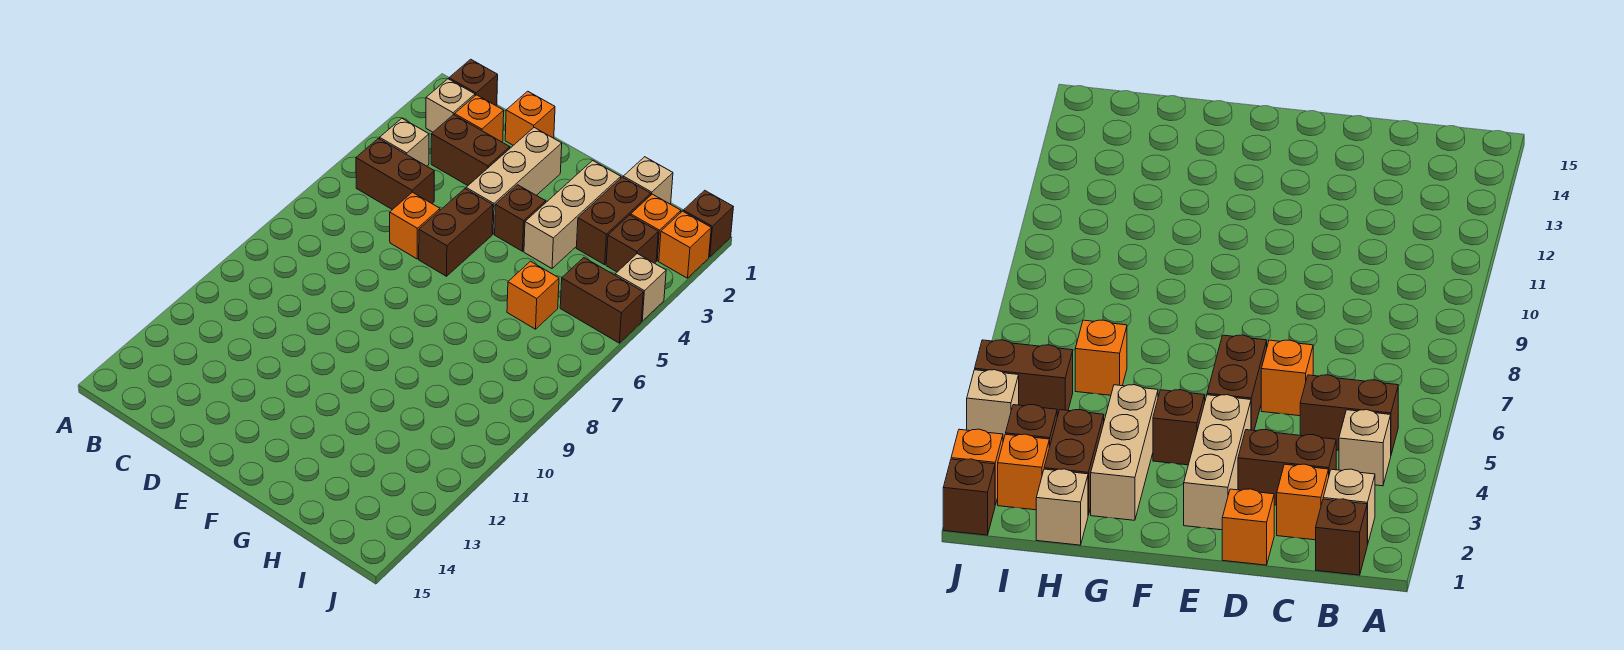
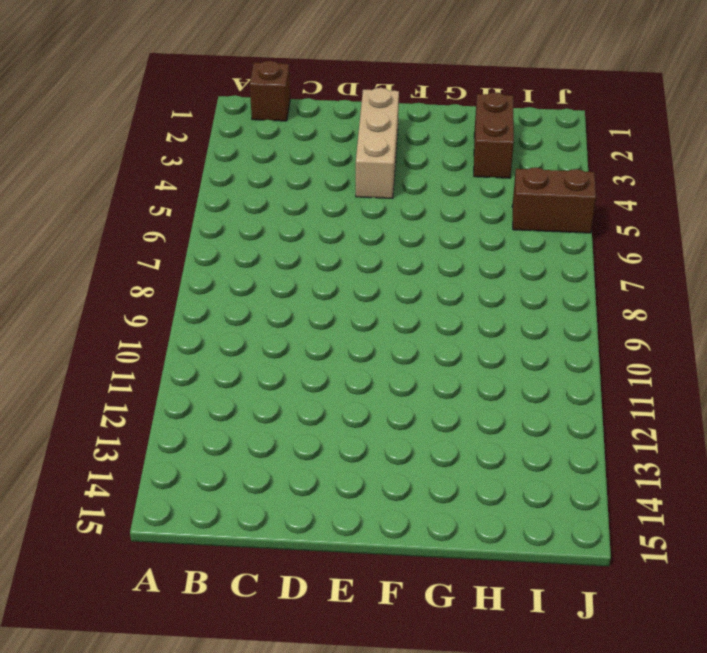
none -> tan 1x1 brick [426,79,475,132]
none -> tan 1x1 brick [380,119,429,166]
none -> brown 1x2 brick [356,139,434,210]

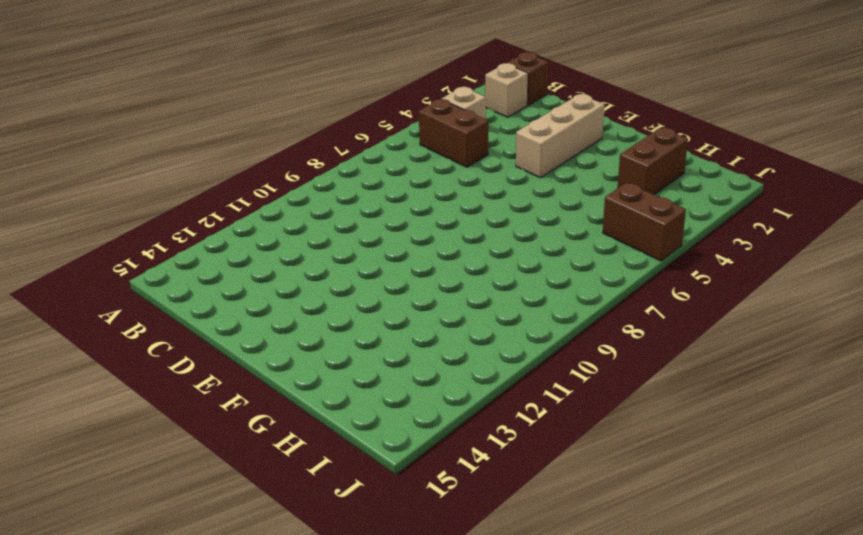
none -> orange 1x1 brick [455,95,504,142]
none -> brown 1x2 brick [431,115,510,185]
none -> orange 1x1 brick [505,91,555,145]

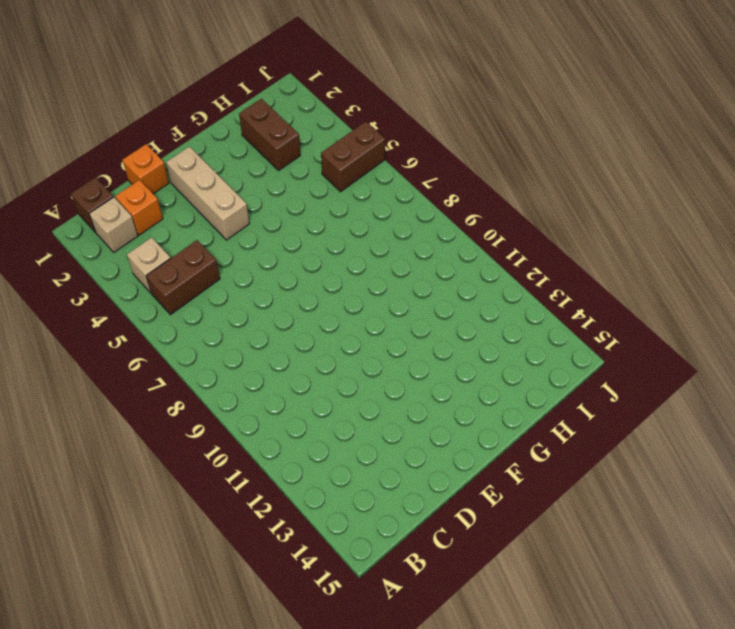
none -> brown 1x2 brick [431,115,510,185]
none -> orange 1x1 brick [390,192,440,259]
none -> brown 1x2 brick [419,189,493,276]

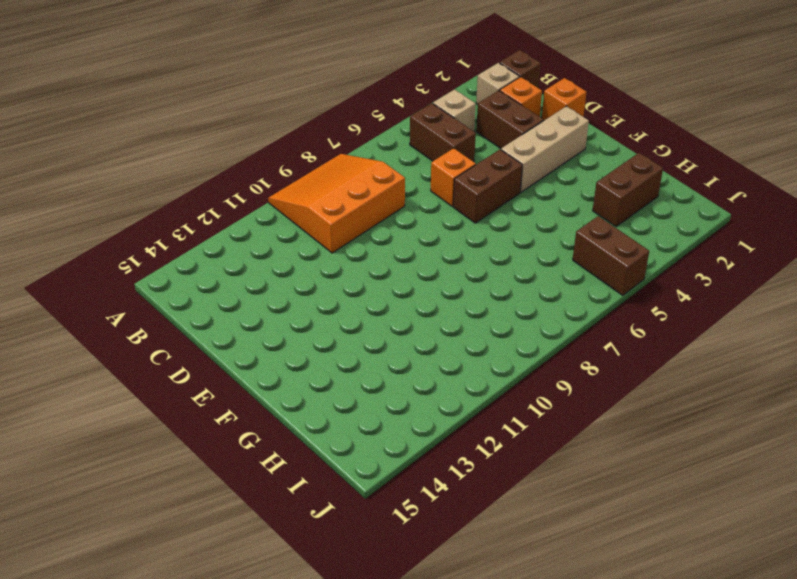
orange 3x3 slope [268,154,405,253] -> none
none -> brown 1x1 brick [495,185,546,251]
none -> tan 1x3 brick [524,160,621,268]
none -> tan 1x1 brick [623,157,673,204]

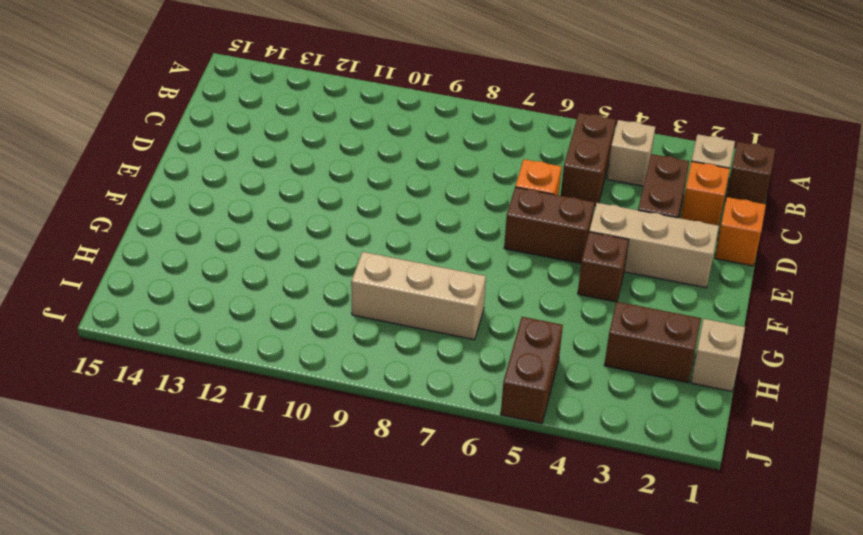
tan 1x3 brick [351,252,486,340] -> tan 1x3 brick moved to [524,160,621,268]
none -> orange 1x1 brick [507,261,559,329]
none -> orange 1x1 brick [631,194,681,261]
none -> brown 1x1 brick [606,215,658,272]

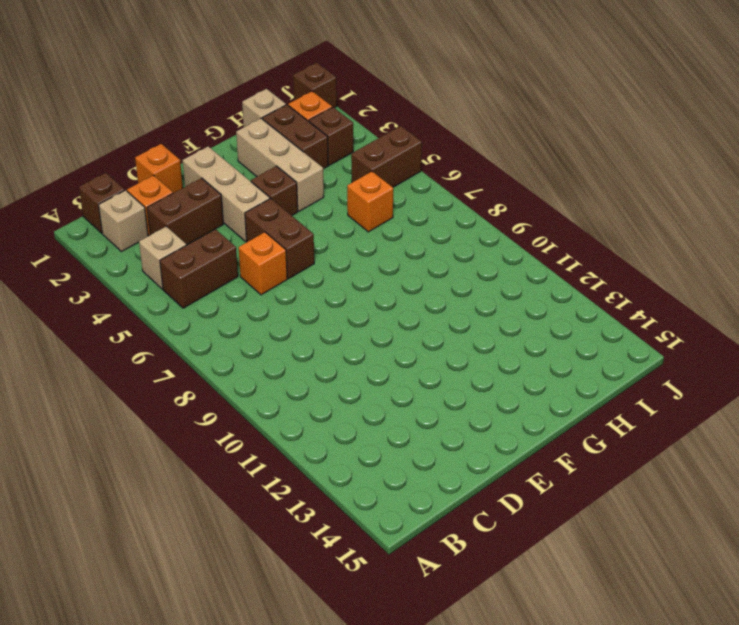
none -> orange 1x1 brick [659,211,711,278]
none -> tan 1x1 brick [615,254,666,321]

